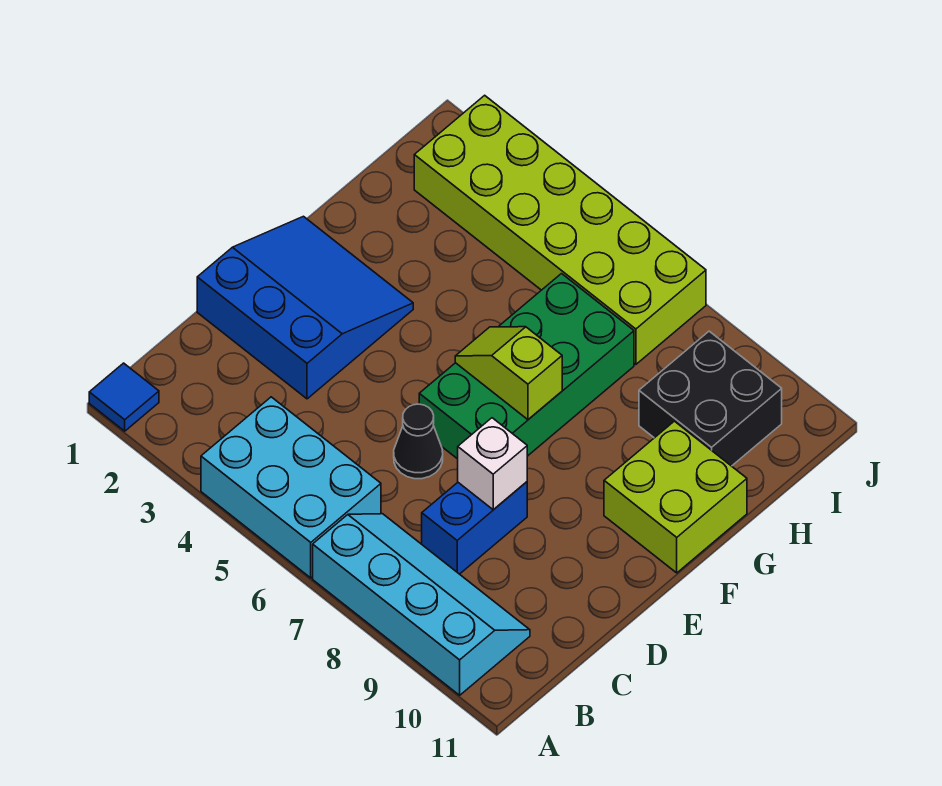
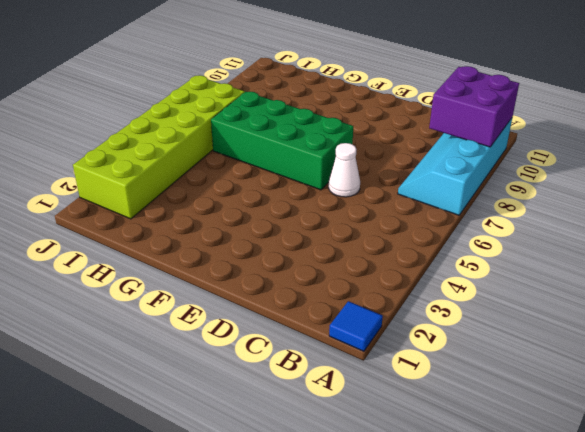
purple 2x2 brick [429,66,519,147] -> none
white 1x1 cone [329,143,360,197] -> black 1x1 cone [394,404,443,479]
none -> cyan 2x3 brick [201,397,381,578]
none -> blue 1x2 brick [422,482,527,574]
none -> blue 3x3 slope [197,216,413,399]

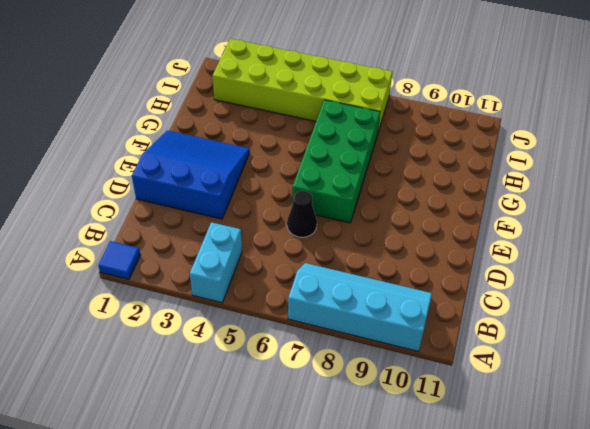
cyan 1x2 brick [190,222,242,303] -> cyan 2x3 brick [201,397,381,578]
none -> blue 1x2 brick [422,482,527,574]
none -> lime 2x2 brick [604,421,747,573]
none -> black 2x2 brick [639,331,782,466]

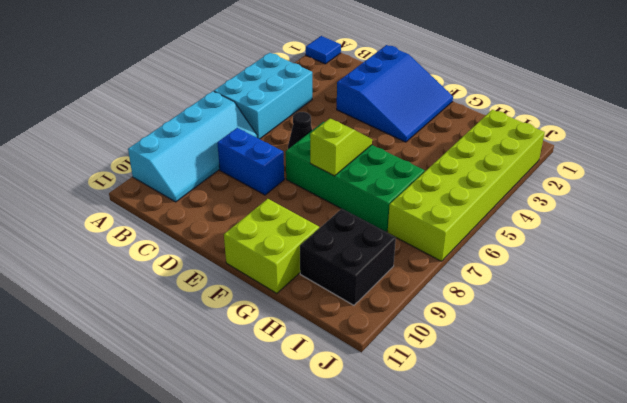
none -> white 1x1 brick [458,418,527,510]

